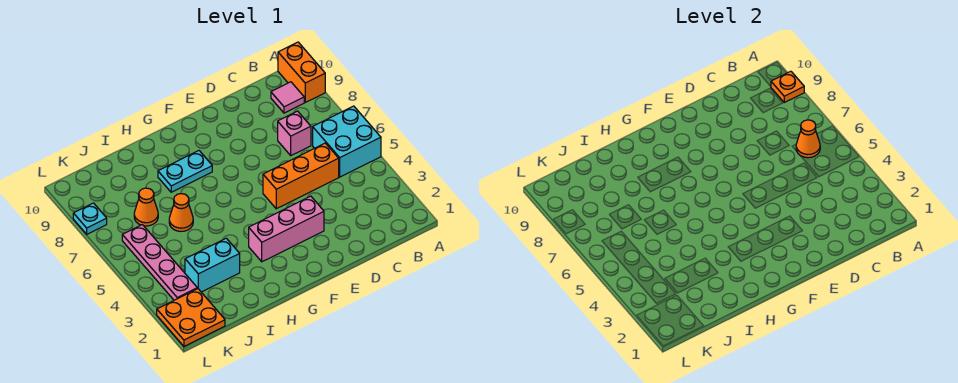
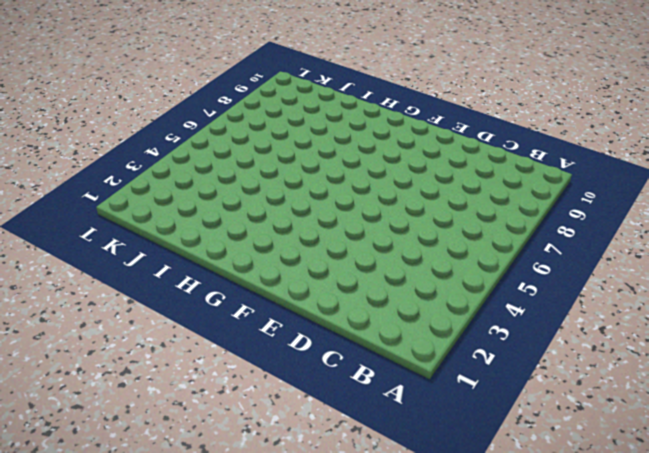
none -> cyan 2x2 brick [313,106,381,177]
none -> orange 1x2 brick [278,42,325,102]
none -> pink 1x1 tile [271,82,304,113]

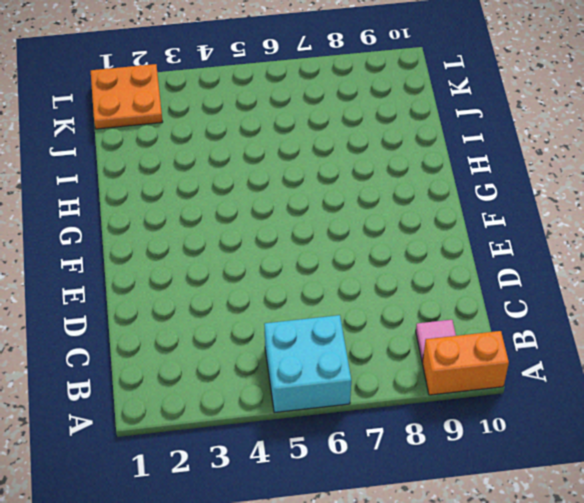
none -> orange 1x3 brick [263,143,339,209]
none -> pink 1x1 brick [278,111,311,155]
none -> pink 1x3 brick [249,196,324,262]

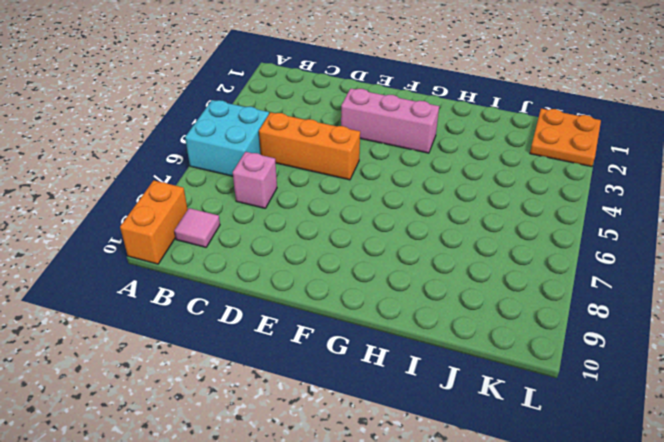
none -> cyan 1x2 plate [158,151,212,192]
none -> cyan 1x2 brick [185,238,240,292]
none -> orange 1x1 cone [169,194,193,231]

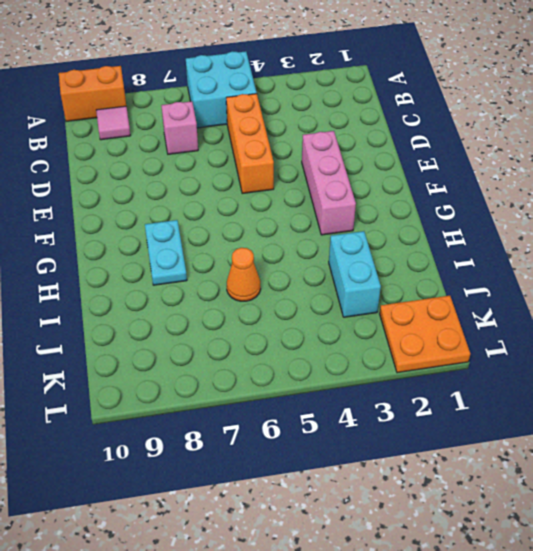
none -> orange 1x1 cone [134,188,158,226]
none -> pink 1x4 plate [122,225,197,300]
none -> cyan 1x1 plate [73,203,107,234]

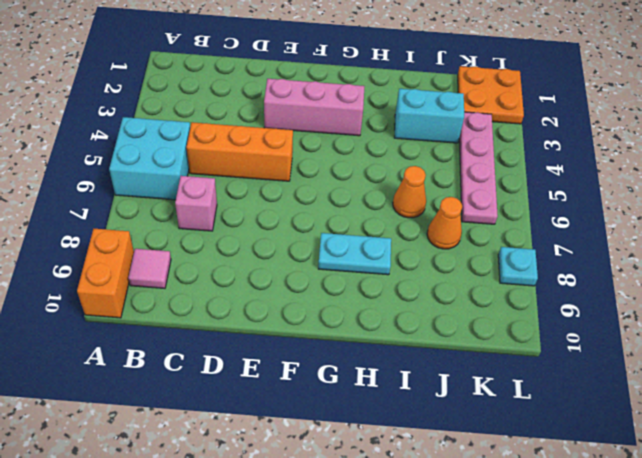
none -> orange 1x1 plate [771,71,804,102]
none -> orange 1x1 cone [796,120,820,158]

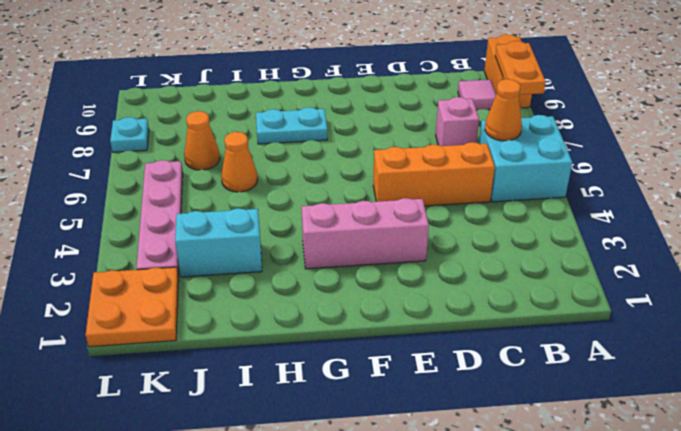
orange 1x2 plate [495,41,546,95] -> orange 1x1 plate [771,71,804,102]

